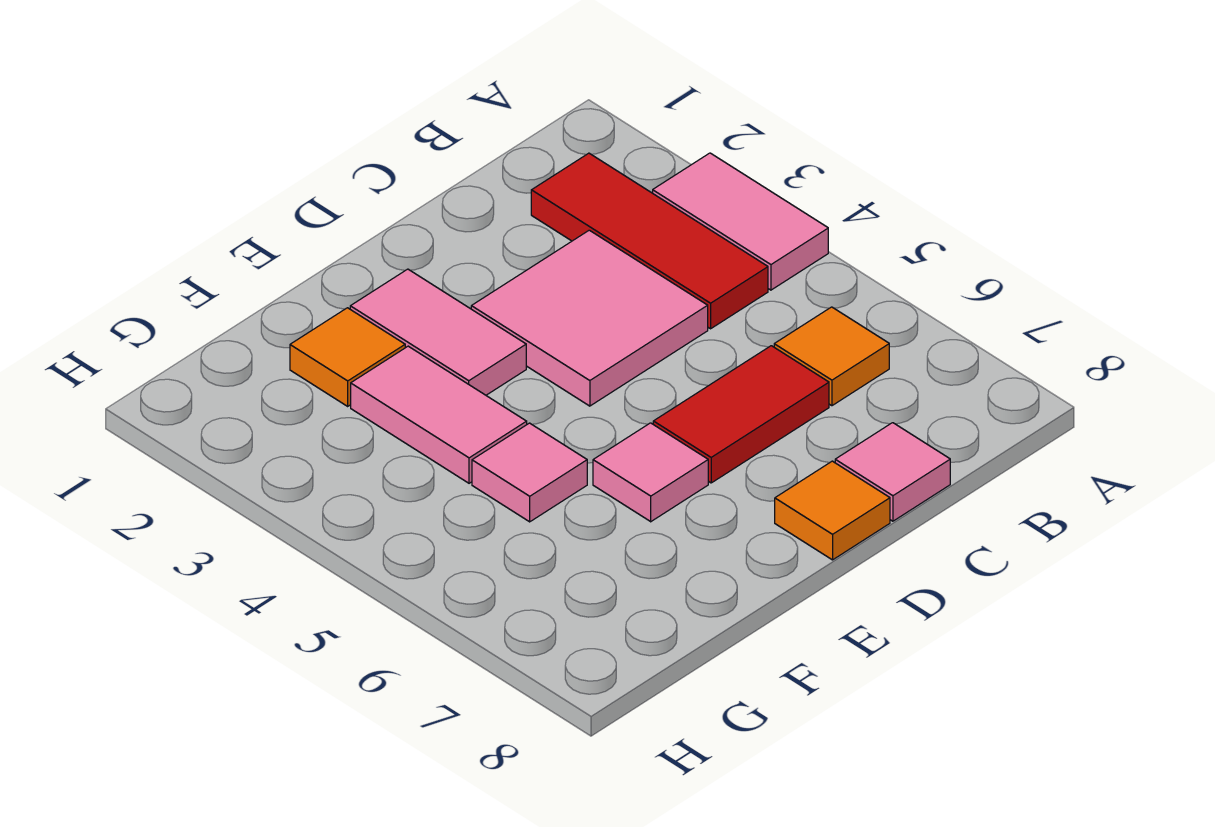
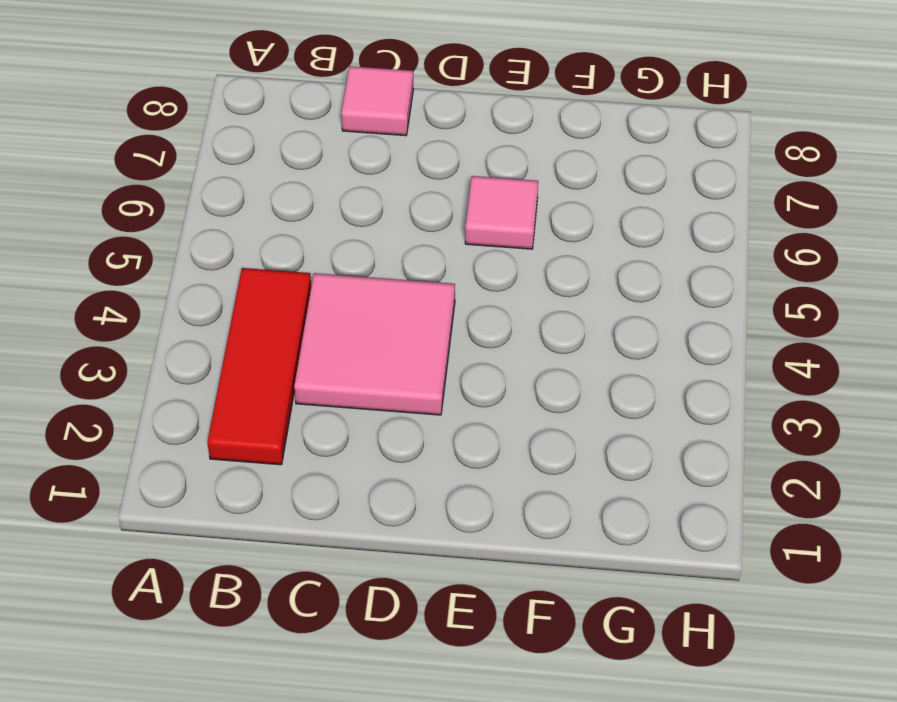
none -> pink 1x2 tile [653,153,828,290]
none -> orange 1x1 tile [774,307,889,406]
none -> red 1x2 tile [653,346,829,483]

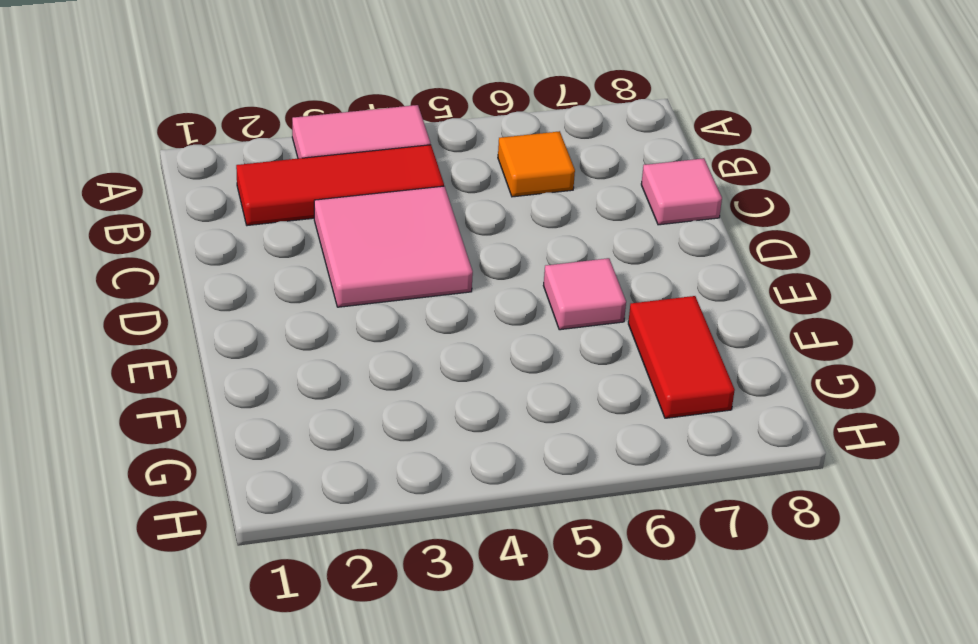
red 1x2 tile [628,296,735,418] -> red 1x2 tile moved to [653,346,829,483]
none -> orange 1x1 tile [775,461,890,560]
none -> pink 1x2 tile [350,269,526,395]
none -> orange 1x1 tile [290,308,405,406]

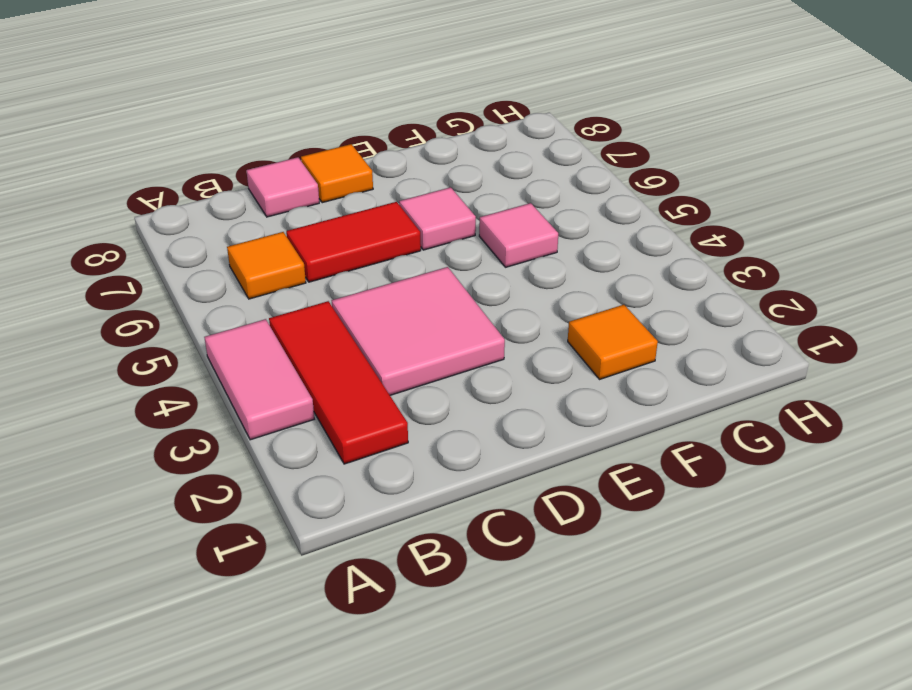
none -> pink 1x2 tile [350,269,526,395]
none -> pink 1x2 tile [351,346,527,483]

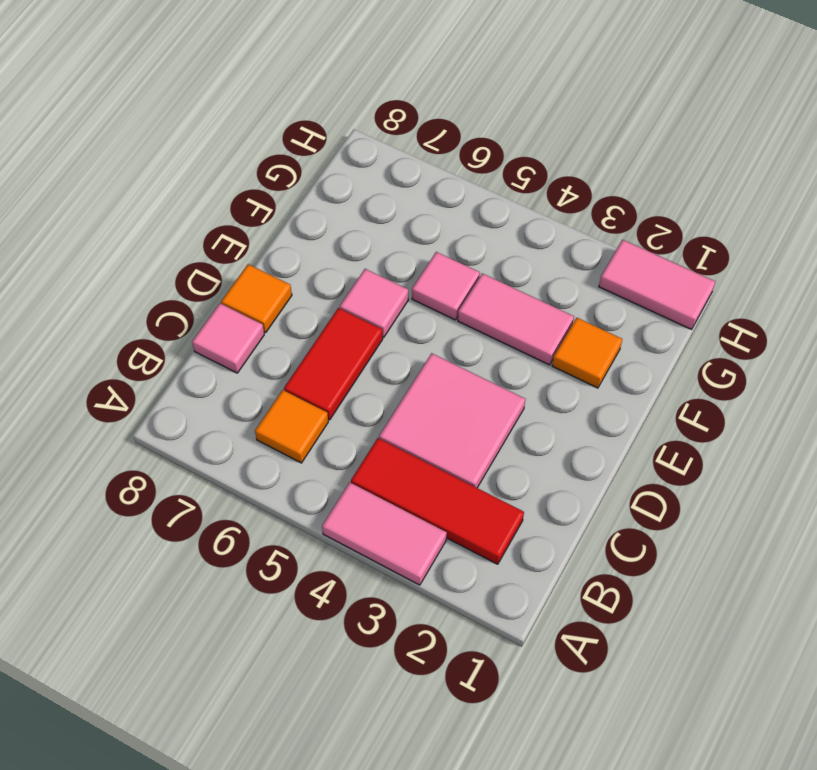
pink 1x2 tile [599,240,715,329] -> pink 1x2 tile moved to [350,269,526,395]

